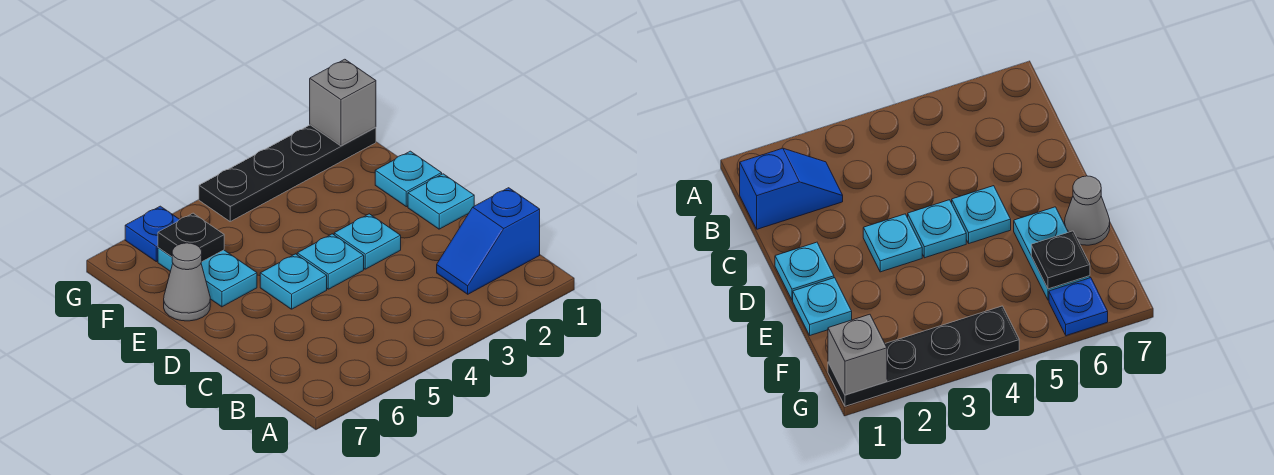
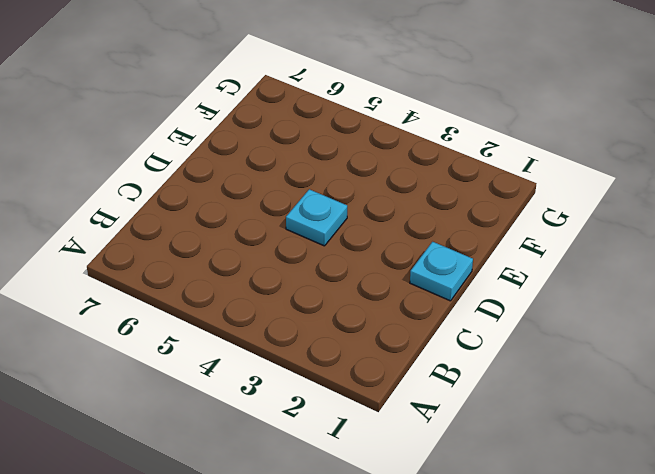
none -> blue 1x2 slope [437,188,540,294]
none -> cyan 1x1 plate [334,214,401,269]
none -> cyan 1x1 plate [260,254,327,309]

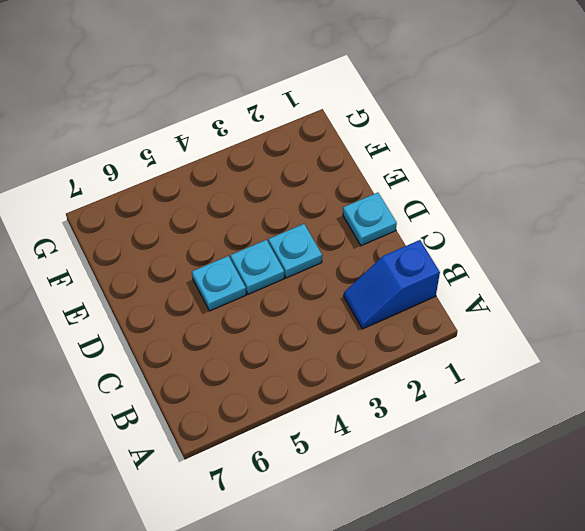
none -> cyan 1x1 plate [375,151,442,207]
none -> cyan 1x2 plate [158,248,257,307]
none -> grey 1x1 cone [164,243,210,321]

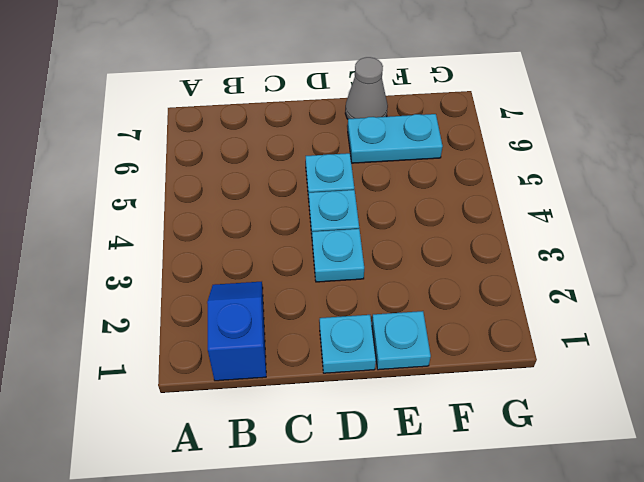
none -> black 1x4 plate [199,125,376,221]
none -> blue 1x1 plate [125,206,180,262]
none -> black 1x1 plate [158,213,224,262]

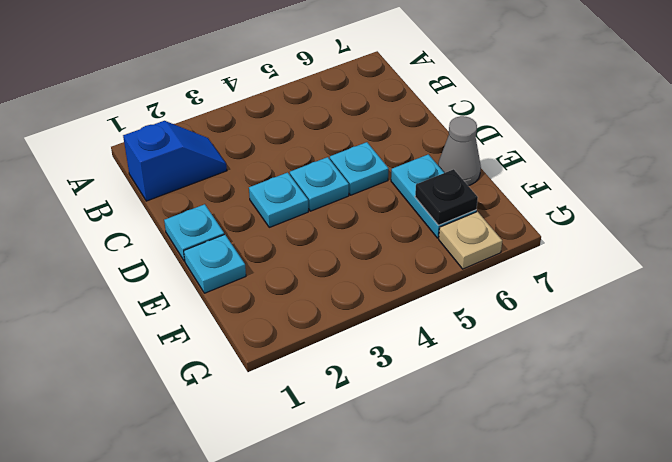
tan 1x1 plate [439,212,502,269] -> blue 1x1 plate [125,206,180,262]
none -> black 1x4 plate [199,125,376,221]
none -> grey 1x1 brick [310,59,376,146]

